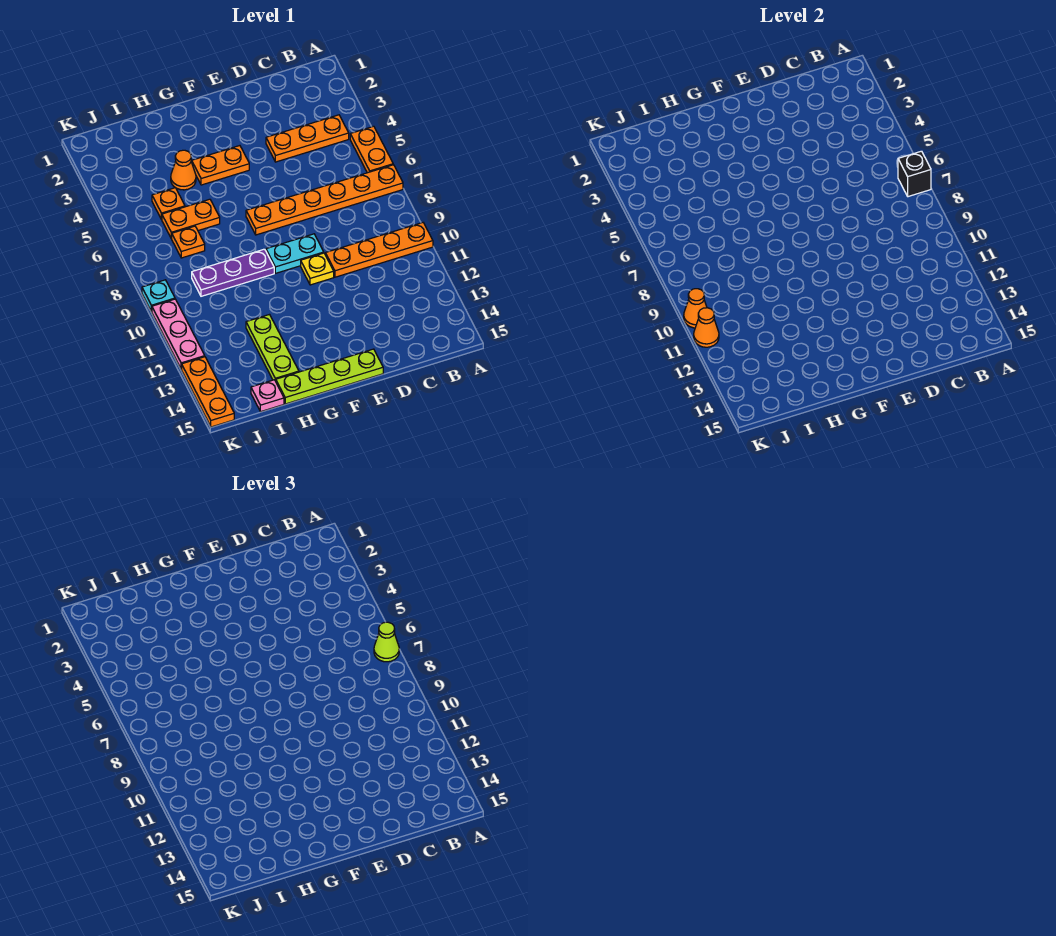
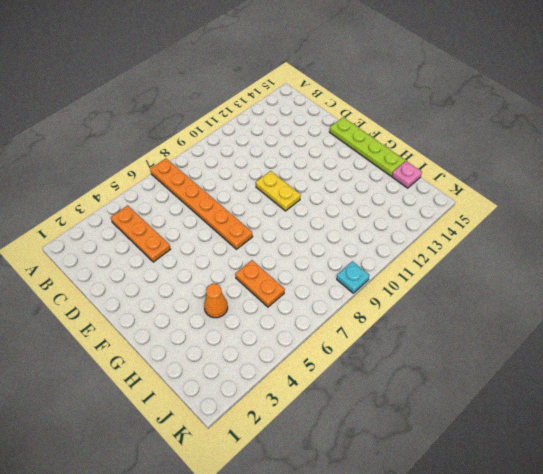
yellow 1x2 plate [256,171,301,211] -> yellow 1x1 plate [301,253,334,285]
none -> orange 1x2 plate [350,126,393,173]
none -> orange 1x4 plate [325,223,433,277]
none -> cyan 1x2 plate [266,234,324,273]

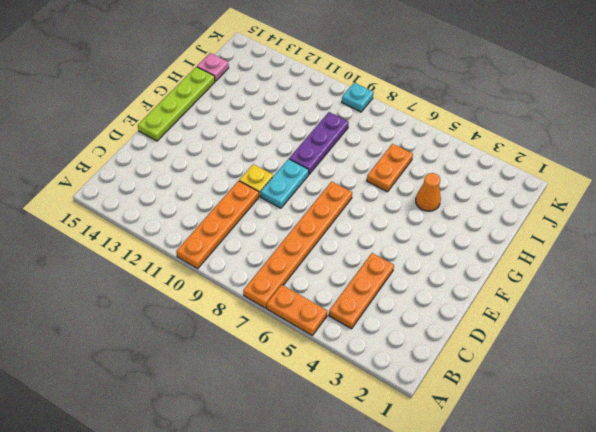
none -> orange 1x2 plate [192,146,249,185]
none -> lime 1x3 plate [246,315,299,381]
none -> orange 1x1 plate [152,188,185,220]

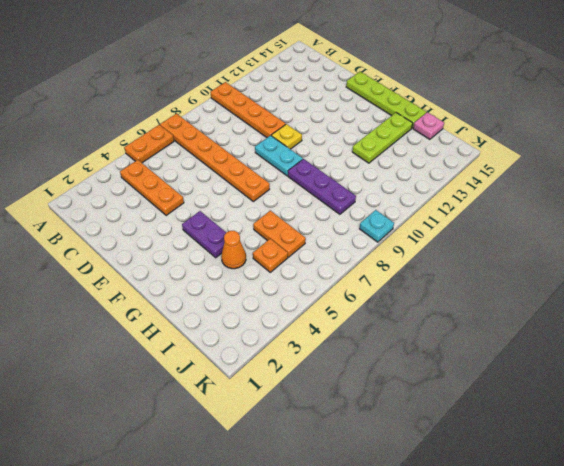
purple 1x2 plate [182,211,226,258] -> orange 1x2 plate [192,146,249,185]
none -> orange 1x1 plate [172,226,205,258]
none -> pink 1x3 plate [152,299,205,369]
none -> orange 1x3 plate [182,357,234,427]

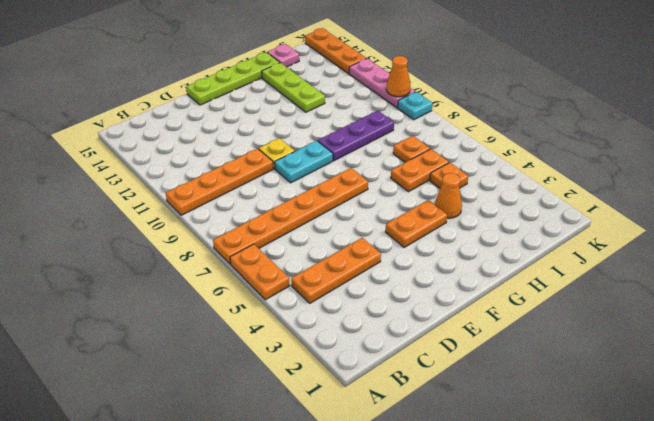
none -> black 1x1 brick [898,151,931,197]
none -> orange 1x1 cone [694,308,719,347]
none -> lime 1x1 cone [374,622,399,662]

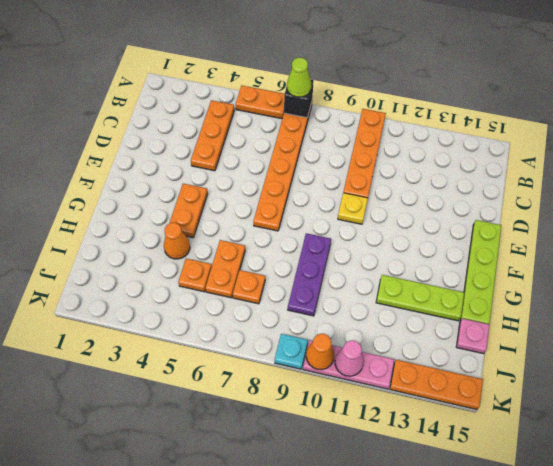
pink 1x1 cone [335,341,364,376] -> orange 1x1 cone [694,308,719,347]
none -> cyan 1x2 plate [266,234,324,273]

